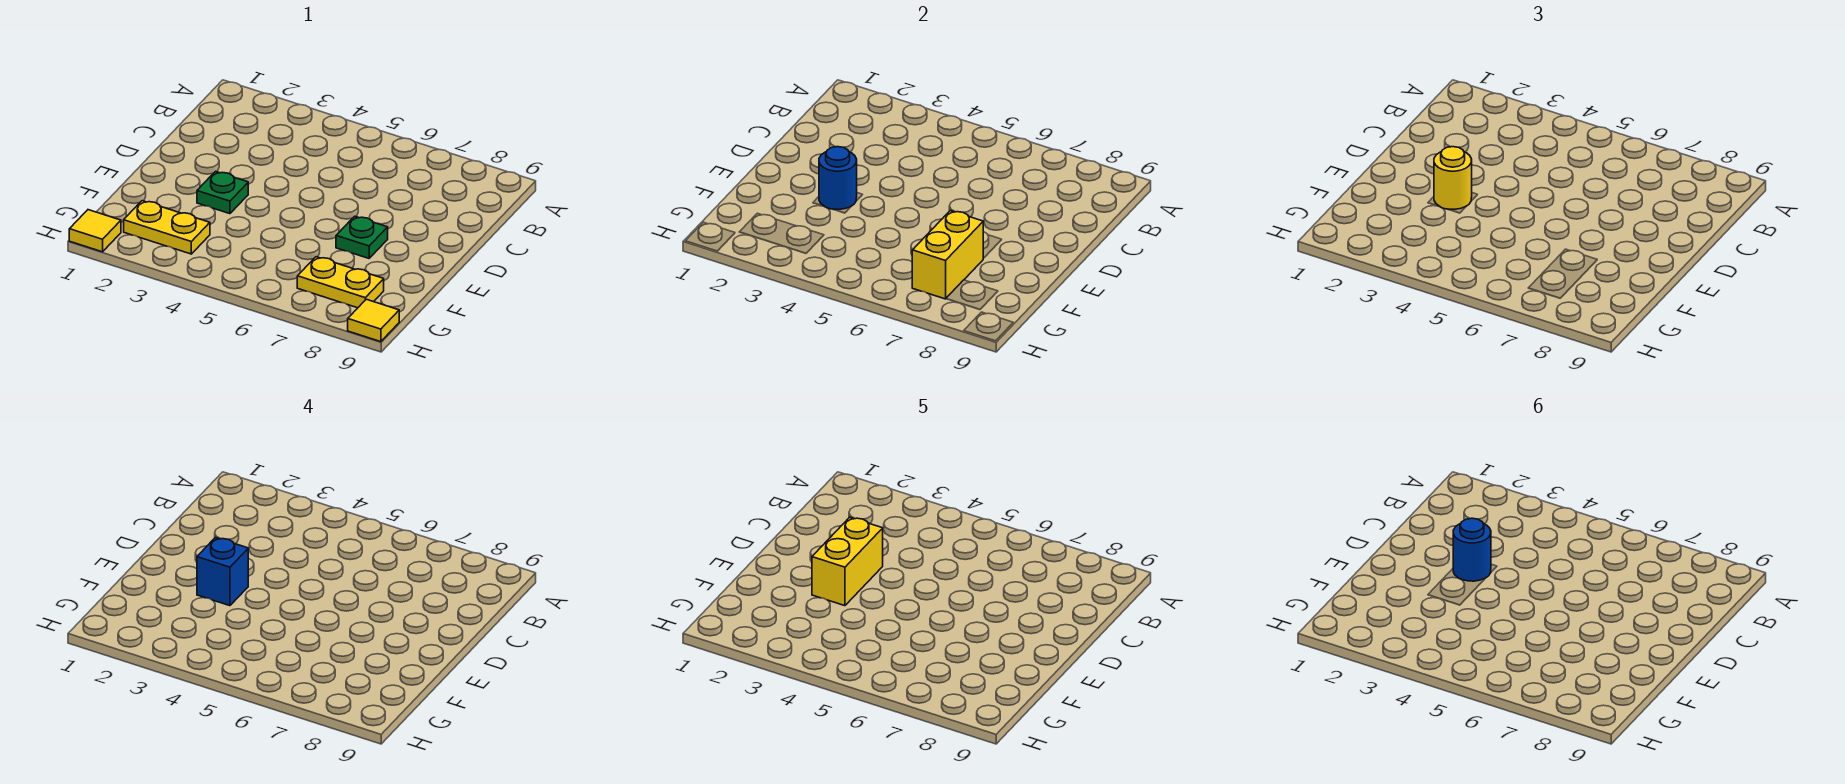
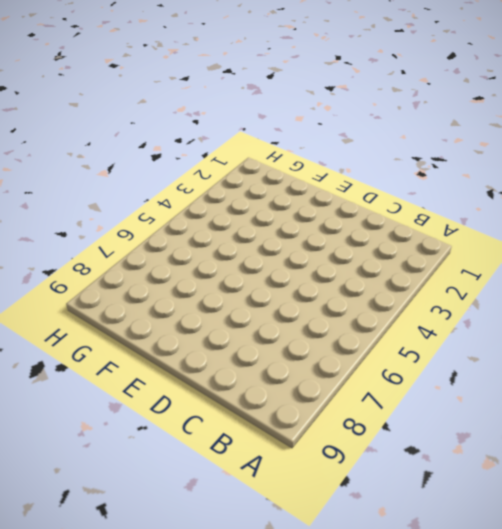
none -> green 1x1 plate [197,171,248,214]
none -> green 1x1 plate [336,216,388,258]
none -> yellow 1x2 plate [124,201,210,254]

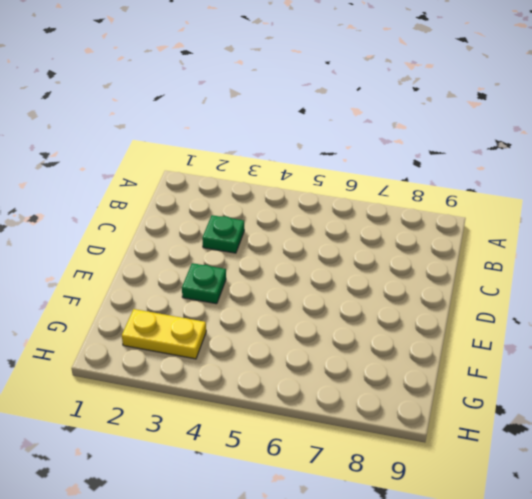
green 1x1 plate [202,215,244,253] -> green 1x1 plate moved to [336,216,388,258]
none -> yellow 1x2 plate [297,257,384,308]
none -> yellow 1x1 tile [69,210,121,252]
none -> yellow 1x1 tile [348,299,399,342]

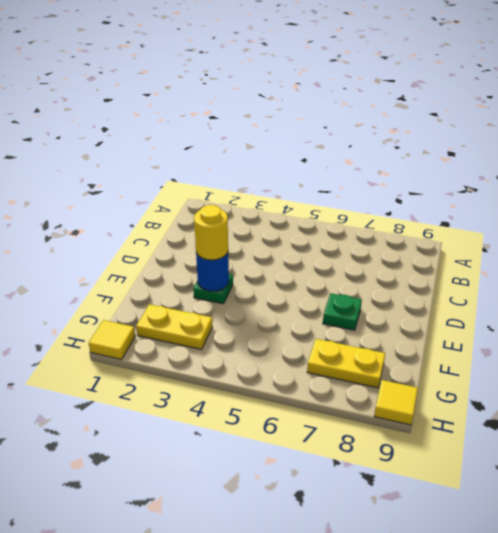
none -> yellow 1x2 brick [912,211,983,299]
none -> blue 1x1 brick [197,538,248,606]
none -> yellow 1x2 brick [812,517,883,606]

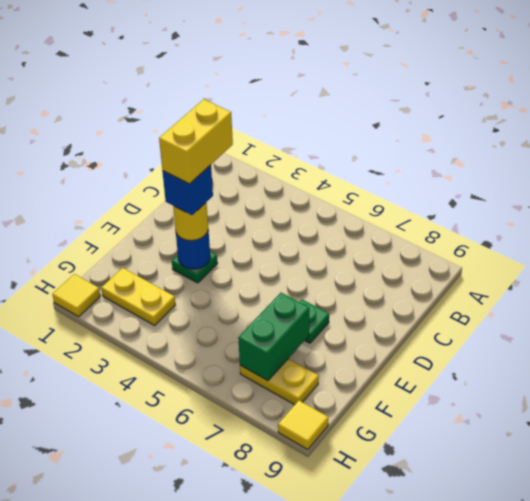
green 1x2 brick [238,293,309,381] -> yellow 1x2 brick [912,211,983,299]
none -> blue 1x1 round brick [1453,518,1491,581]

